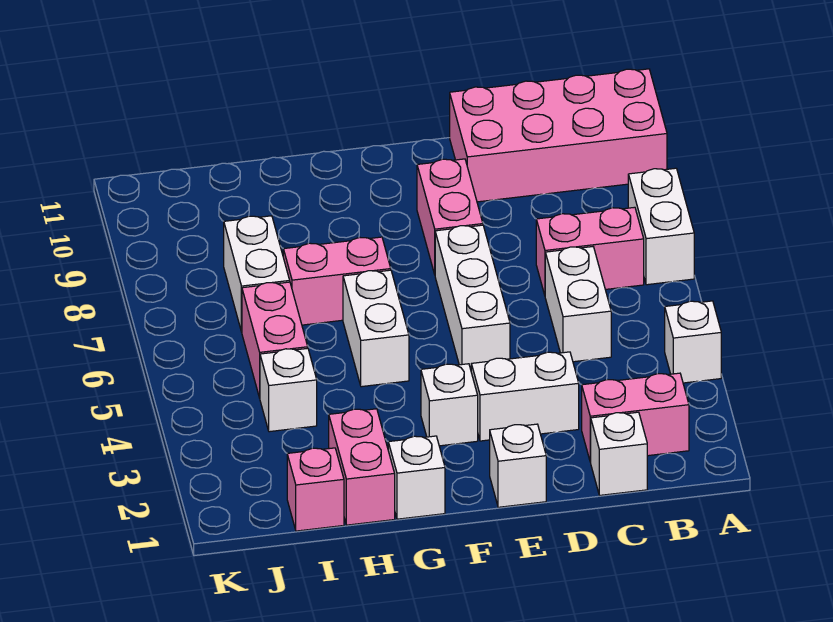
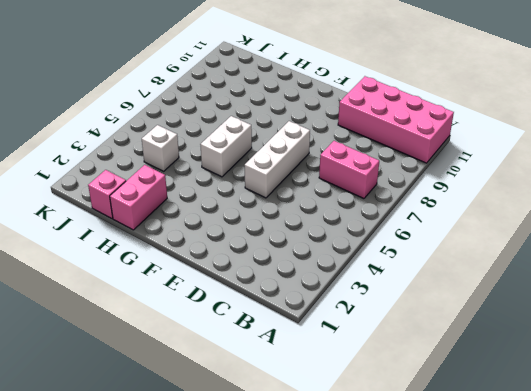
none -> white 1x1 brick [665,301,721,383]
none -> white 1x2 brick [628,168,694,285]
none -> pink 1x2 brick [582,373,689,462]

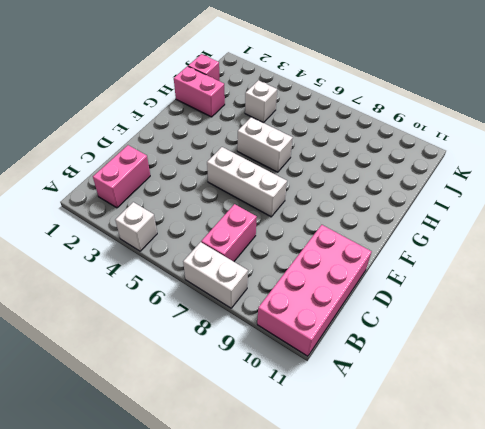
none -> white 1x1 brick [591,412,647,495]
none -> white 1x2 brick [545,247,611,362]
none -> white 1x2 brick [471,352,579,441]

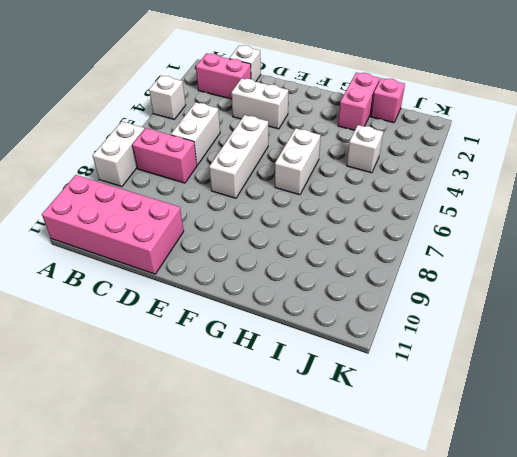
none -> white 1x1 brick [490,424,546,507]
none -> pink 1x2 brick [417,159,483,274]
none -> white 1x1 brick [421,364,478,446]

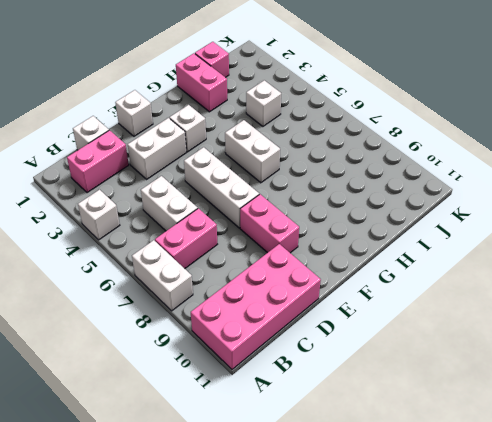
none -> white 1x1 brick [388,436,445,519]
none -> pink 1x2 brick [283,237,391,325]
none -> pink 1x2 brick [242,282,308,398]

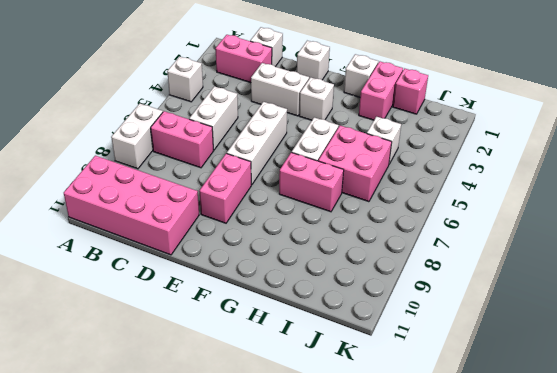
pink 2x2 brick [318,125,392,202] -> pink 1x2 brick [242,282,308,398]
none -> white 1x2 brick [224,216,290,332]

